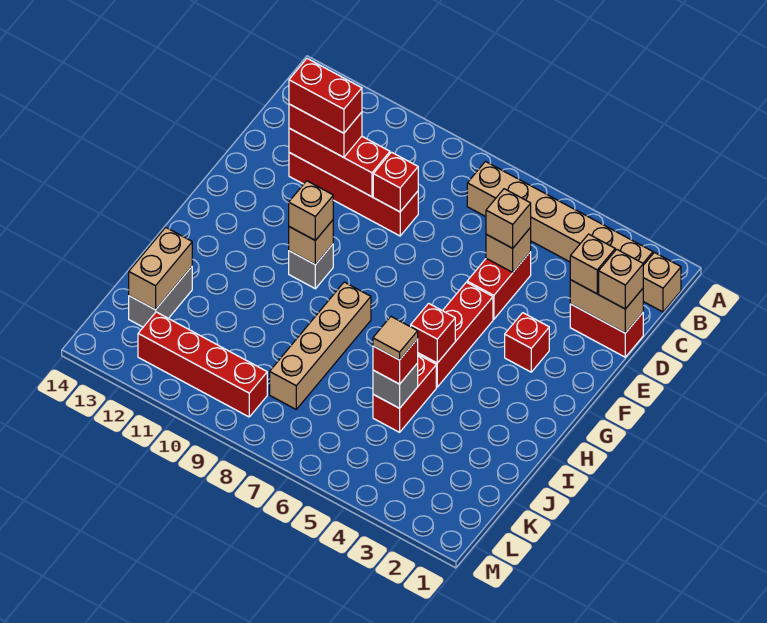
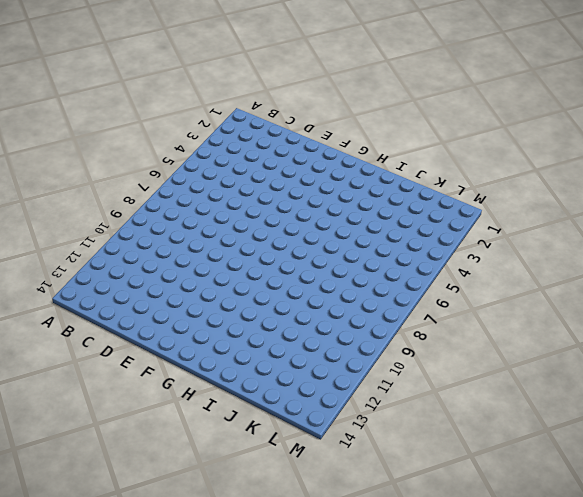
none -> tan 1x1 brick [643,252,681,312]
none -> tan 1x6 brick [467,162,653,265]
none -> red 1x2 brick [570,304,643,357]

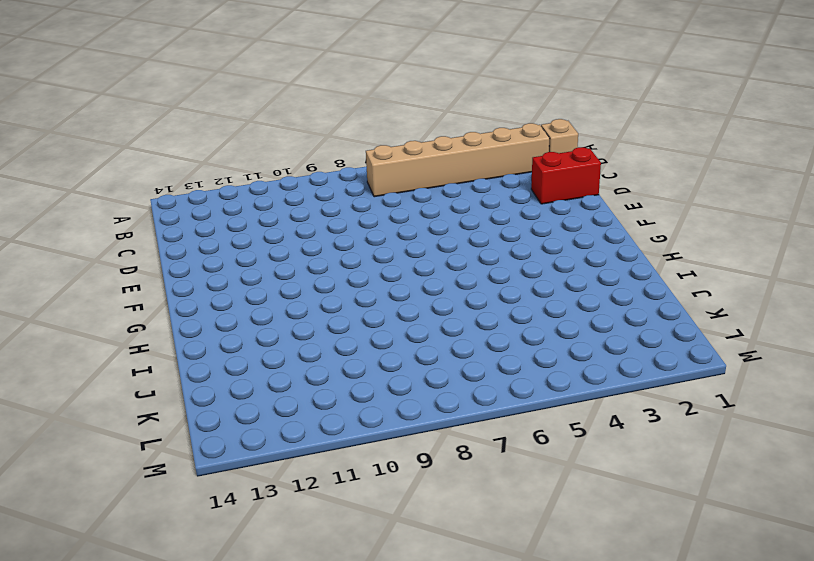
none -> red 1x2 brick [467,252,531,319]
none -> red 1x4 brick [289,153,418,236]
none -> red 1x1 brick [505,313,549,372]

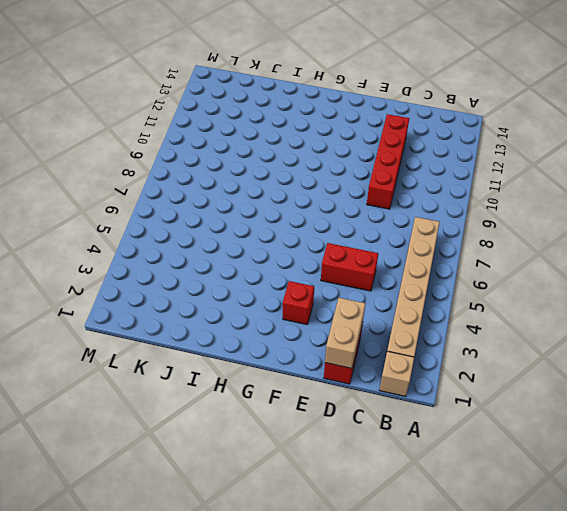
none -> red 1x3 brick [418,282,493,387]
none -> grey 1x1 brick [289,244,333,289]
none -> tan 1x4 brick [270,282,371,409]

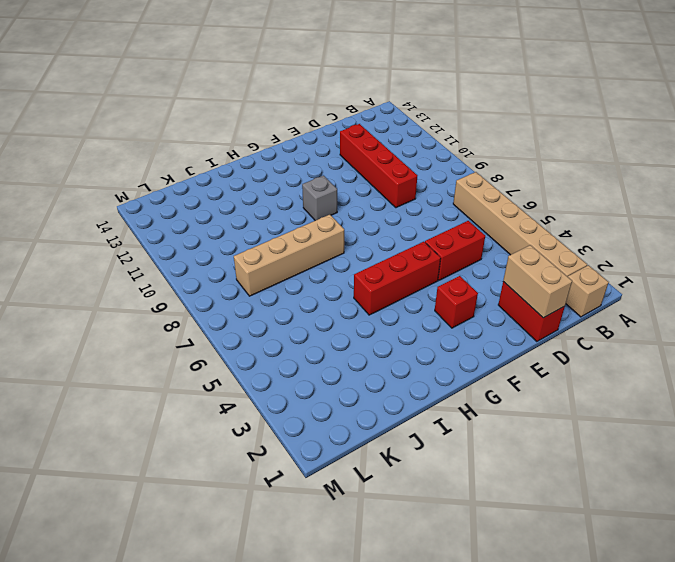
none -> red 1x2 brick [373,355,436,432]
none -> grey 1x2 brick [129,267,192,327]
none -> red 1x4 brick [138,312,267,417]

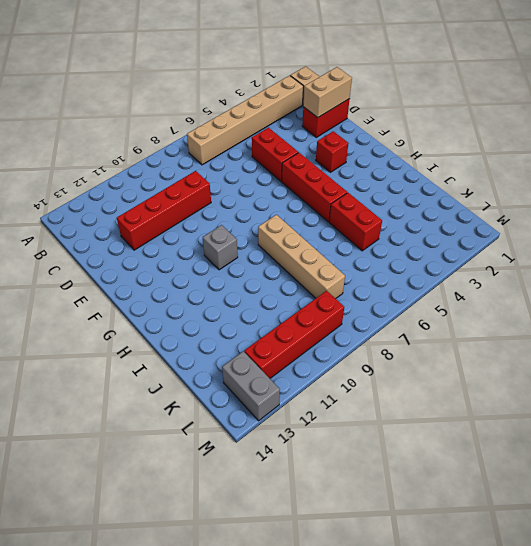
grey 1x2 brick [222,351,280,421] -> grey 1x2 brick moved to [129,267,192,327]
none -> tan 1x1 brick [486,228,531,272]
none -> red 1x1 brick [373,152,418,212]
none -> red 1x3 brick [289,128,390,197]

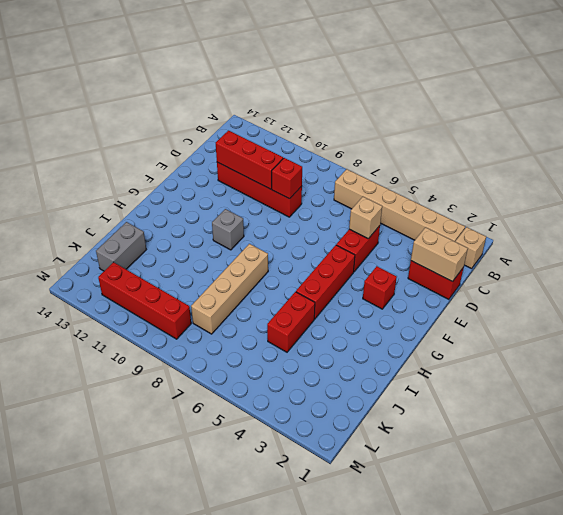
none -> tan 1x1 brick [289,220,333,265]
none -> red 1x1 brick [411,303,455,363]
none -> grey 1x1 brick [373,363,418,408]

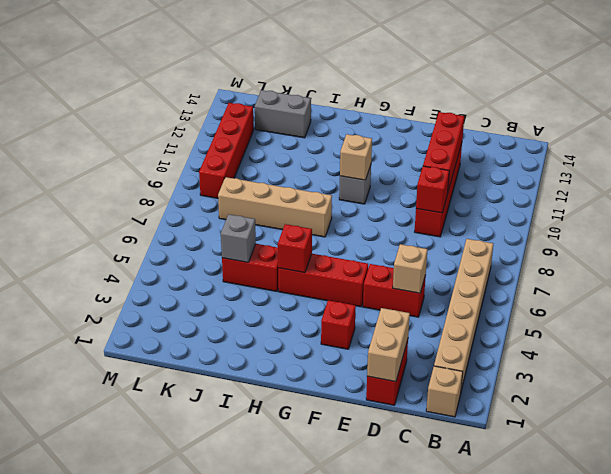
none -> tan 1x2 brick [129,227,192,310]
none -> tan 1x1 brick [599,249,643,309]
none -> tan 1x1 brick [570,234,615,294]

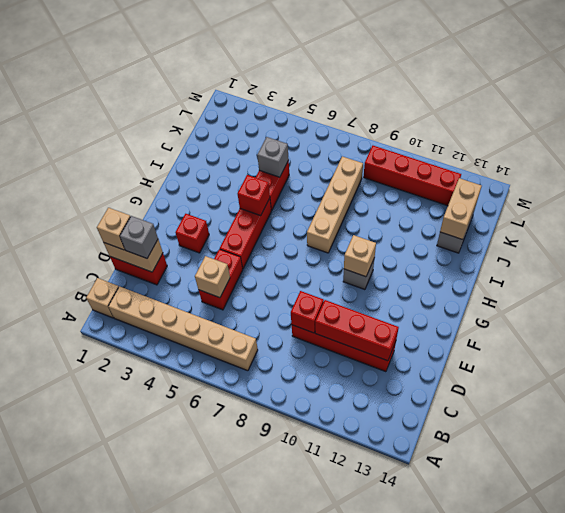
grey 1x1 brick [120,216,158,258] -> tan 1x1 brick [570,234,615,294]
none -> tan 1x1 brick [486,189,531,248]
none -> red 1x2 brick [289,104,362,157]
none -> tan 1x1 brick [289,181,333,240]

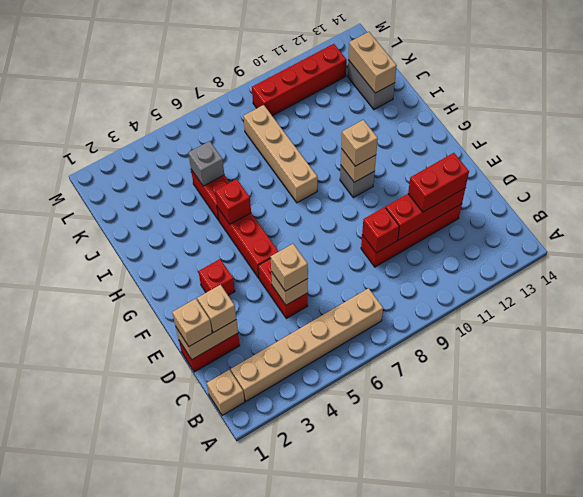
none -> red 1x1 brick [373,339,418,384]
none -> red 1x2 brick [289,59,362,133]
none -> tan 1x1 tile [373,317,418,360]

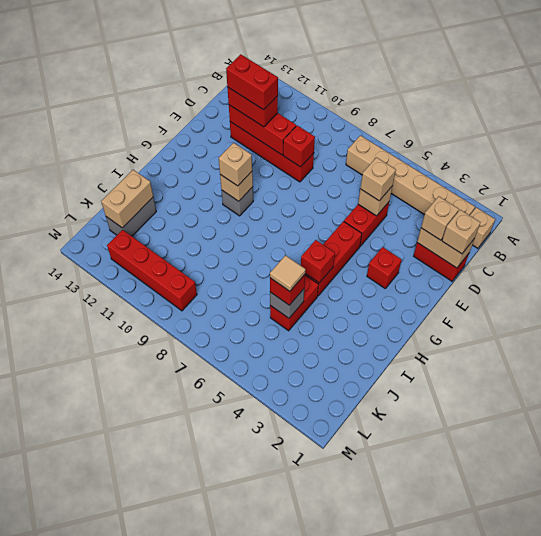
none -> tan 1x4 brick [270,282,371,409]

